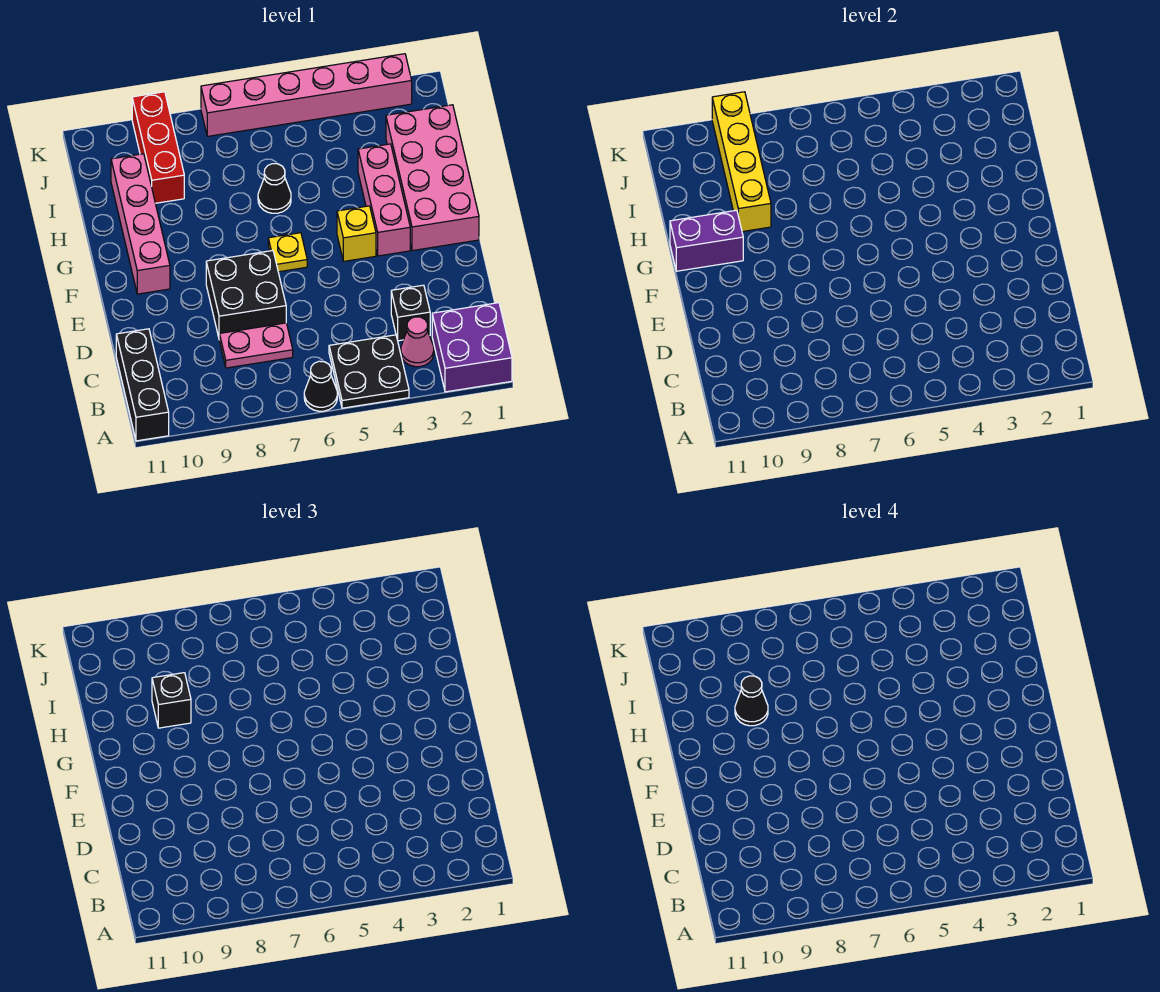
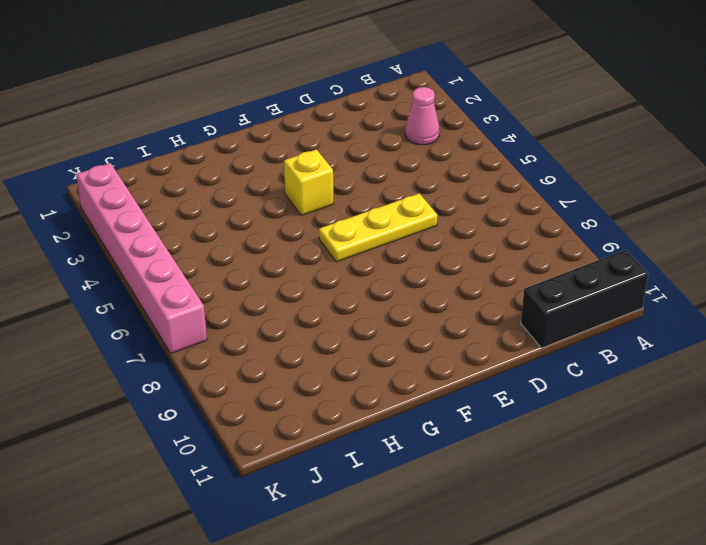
yellow 1x3 plate [319,193,437,262] -> yellow 1x1 plate [268,233,307,272]
none -> purple 2x2 brick [432,303,512,392]
none -> black 2x2 plate [329,335,409,408]
none -> black 1x1 cone [304,361,337,411]

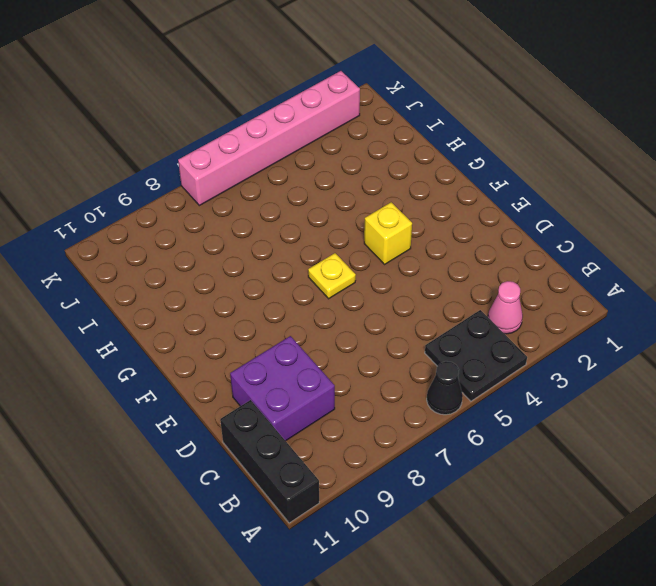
purple 2x2 brick [230,336,335,441] -> purple 2x2 brick moved to [432,303,512,392]
none -> black 1x1 brick [391,285,430,341]
none -> pink 1x2 plate [219,323,293,368]
none -> black 2x2 brick [206,251,286,337]

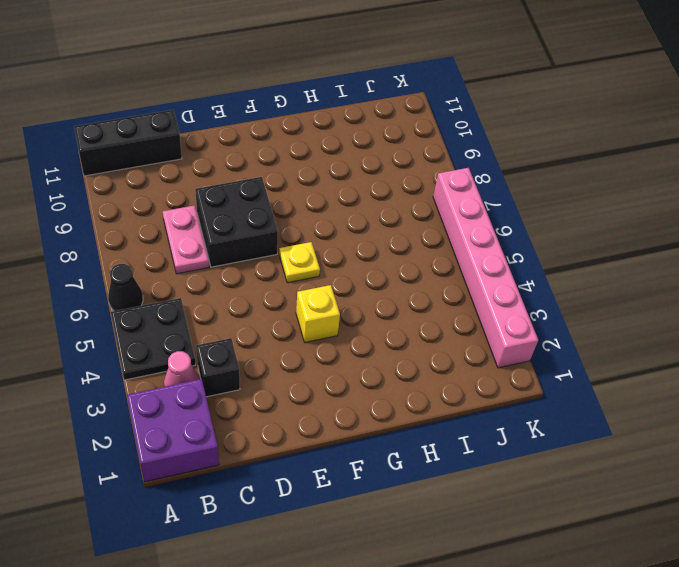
none -> pink 2x4 brick [386,105,479,251]
none -> pink 1x3 brick [358,144,410,256]
none -> pink 1x4 brick [111,154,170,294]

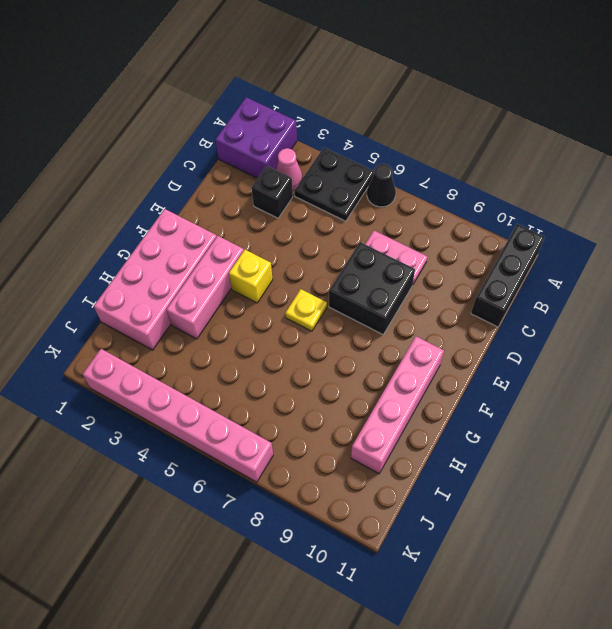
none -> black 1x1 cone [258,164,291,213]
none -> red 1x3 brick [132,92,184,203]
none -> purple 1x2 brick [670,210,743,271]

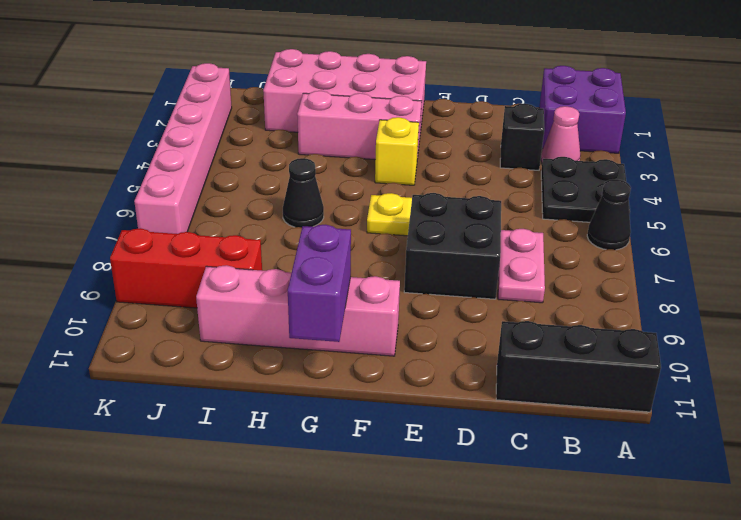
none -> yellow 1x4 brick [712,92,771,232]
none -> black 1x1 brick [152,673,191,728]
none -> black 1x1 cone [735,676,768,726]

